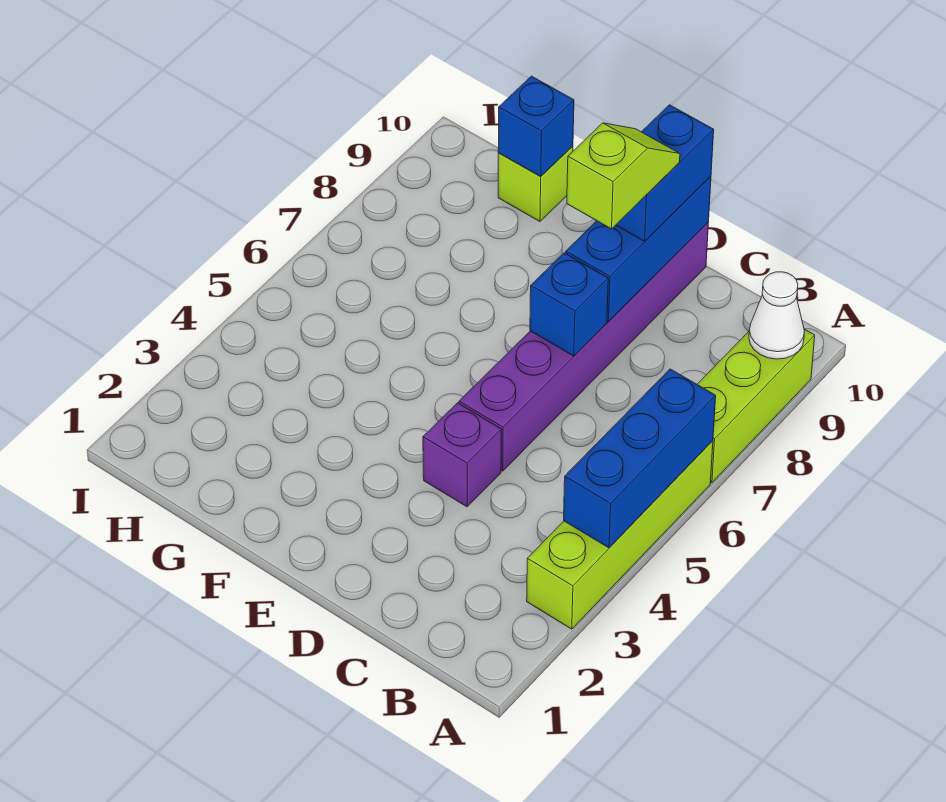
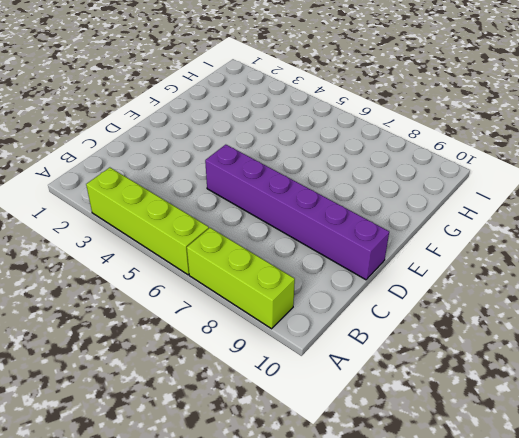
none -> purple 1x1 brick [423,403,501,507]
none -> lime 1x1 brick [498,146,573,221]
none -> blue 1x3 brick [564,369,716,548]

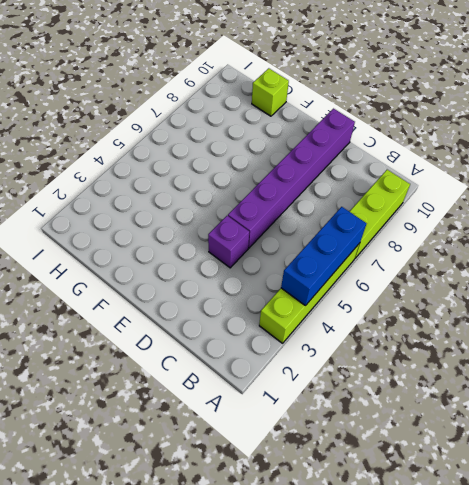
none -> white 1x1 cone [749,272,805,359]
none -> blue 1x1 brick [530,253,608,356]
none -> blue 1x3 brick [566,176,711,321]

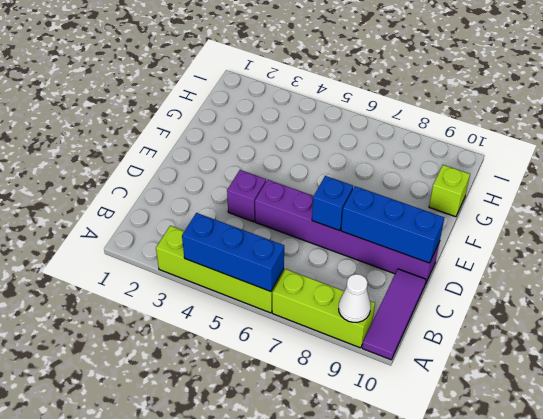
purple 1x3 tile [362,269,426,360] -> none
none -> blue 1x1 brick [498,76,574,176]
none -> blue 1x2 brick [616,105,714,241]
none -> lime 1x2 slope [567,123,680,229]

